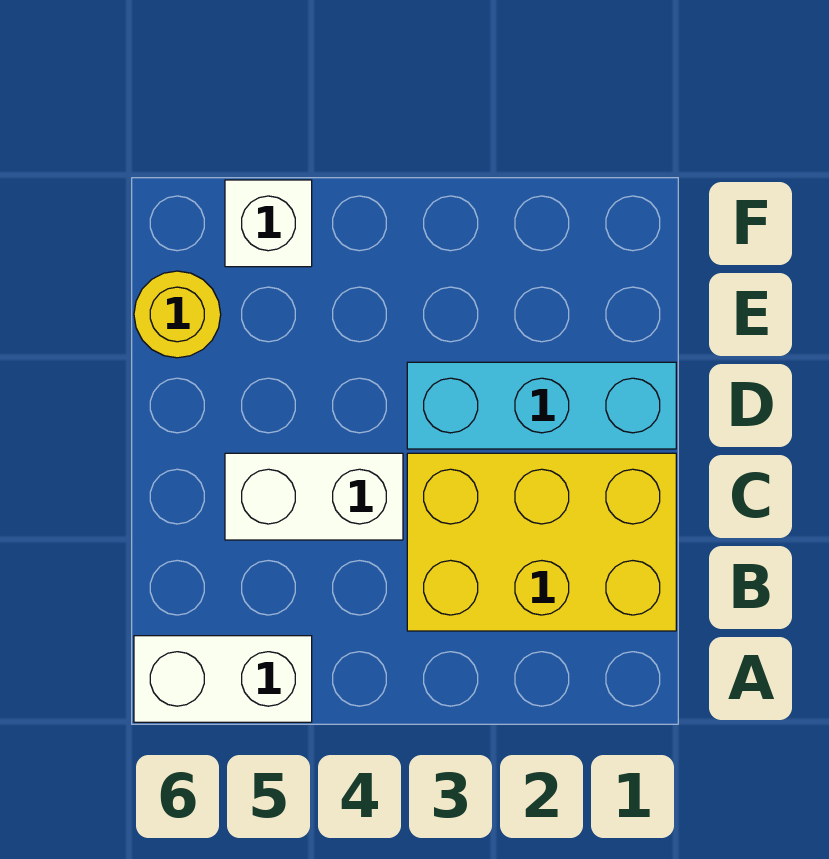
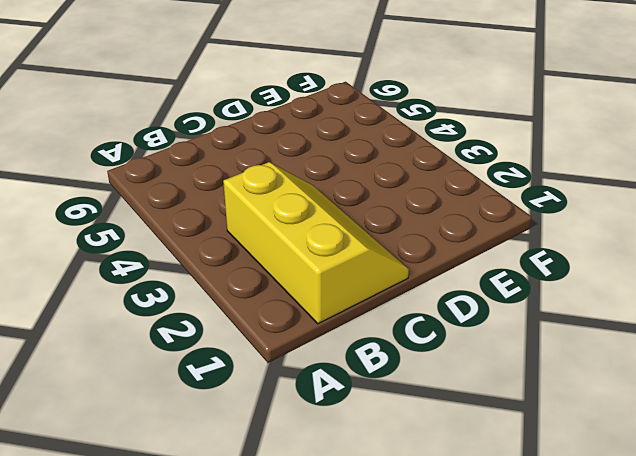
yellow 2x3 slope [223,162,409,324] -> yellow 2x3 brick [407,453,676,631]
none -> white 1x2 brick [134,636,312,722]
none -> white 1x2 brick [225,453,403,540]

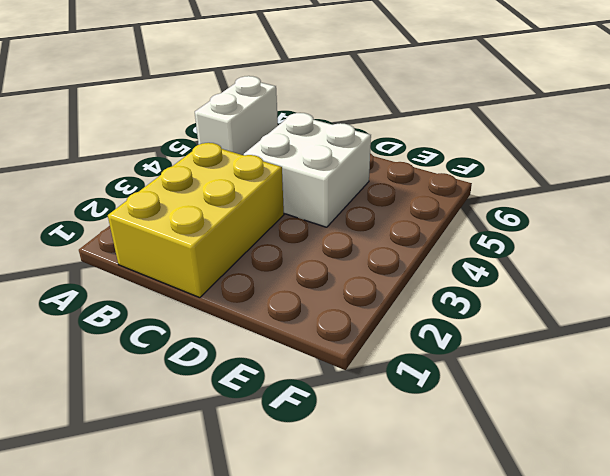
white 2x2 brick [244,113,371,227] -> white 1x2 brick [225,453,403,540]
none -> cyan 1x3 brick [407,362,676,449]
none -> yellow 1x1 round brick [134,271,221,358]

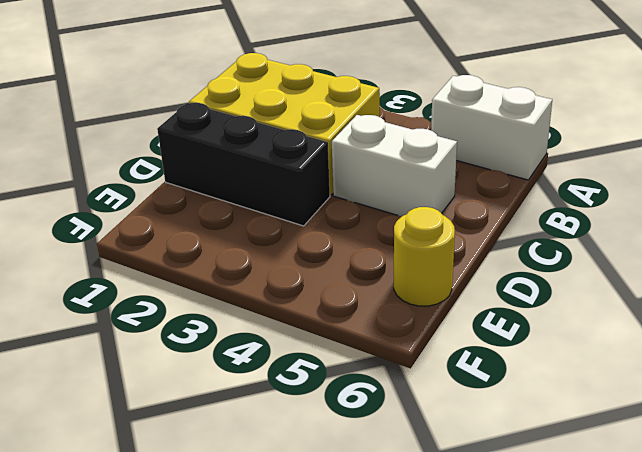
black 1x3 brick [157,103,330,226] -> cyan 1x3 brick [407,362,676,449]
none -> white 1x1 brick [225,180,312,267]

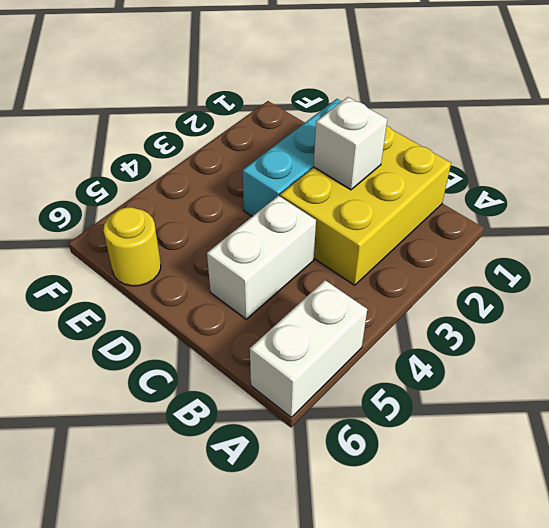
white 1x1 brick [314,97,387,190] -> white 1x1 brick moved to [225,180,312,267]

